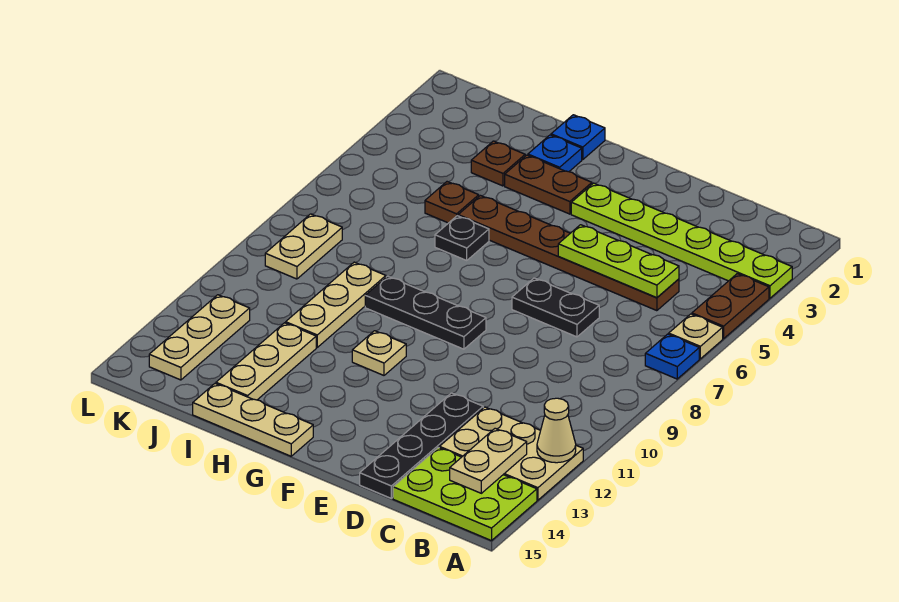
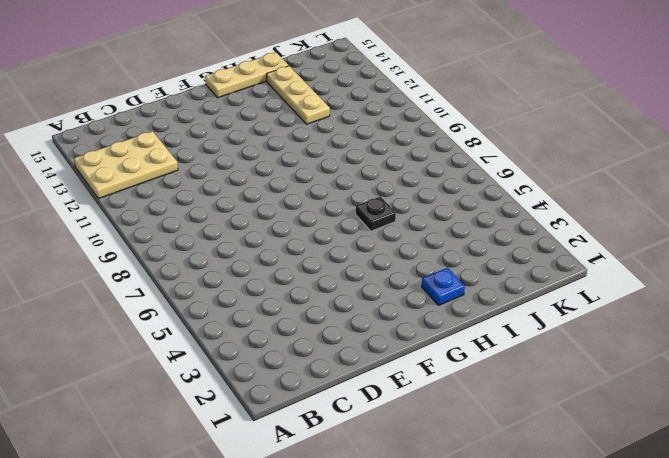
none -> lime 1x6 plate [571,183,792,298]
none -> brown 1x2 plate [692,274,769,339]
none -> tan 1x1 plate [669,314,723,359]

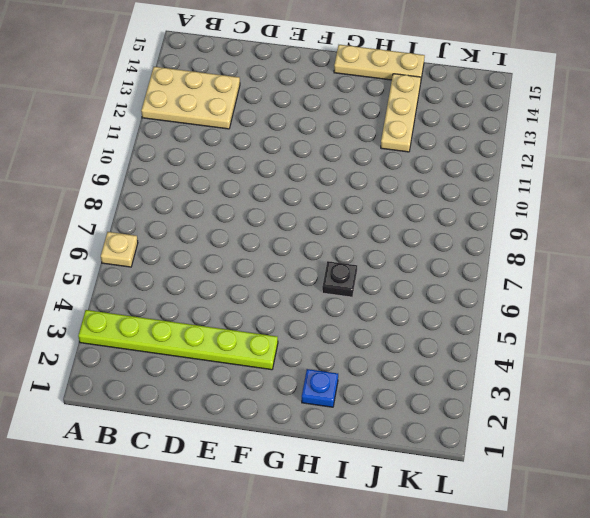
none -> brown 1x2 plate [692,274,769,339]
none -> blue 1x1 plate [645,334,699,379]
none -> lime 2x3 plate [393,448,537,541]

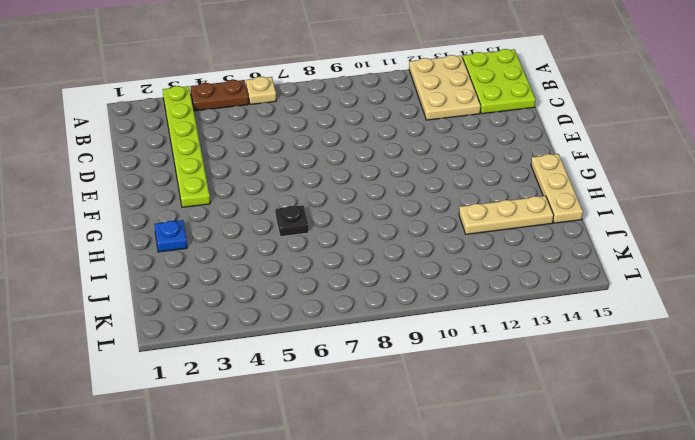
none -> blue 1x1 plate [645,334,699,379]
none -> brown 1x6 plate [458,196,679,311]
none -> black 1x2 plate [512,278,599,337]

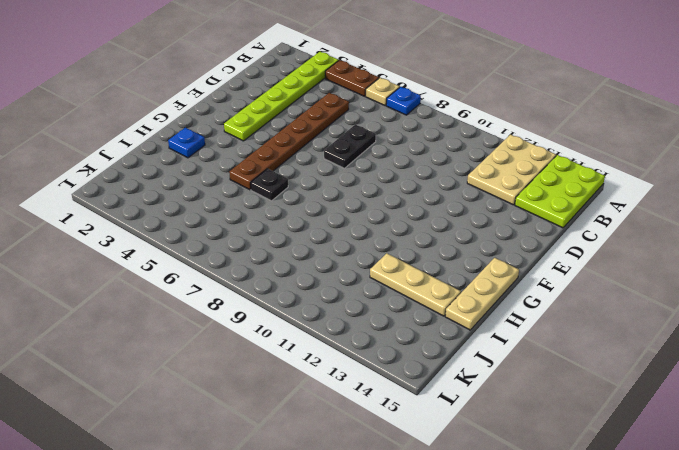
none -> black 1x4 plate [360,393,483,498]
none -> black 1x3 plate [365,276,486,349]
none -> brown 1x2 plate [505,155,592,214]

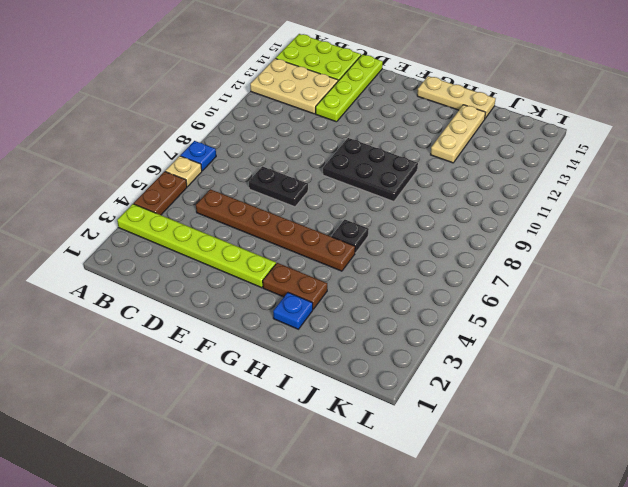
lime 1x4 plate [316,54,383,122] -> black 1x4 plate [360,393,483,498]
black 2x3 plate [323,138,418,202] -> black 1x3 plate [365,276,486,349]
none -> tan 1x1 plate [352,331,406,375]
none -> blue 1x1 plate [551,115,605,160]
none -> brown 1x1 plate [471,141,525,186]

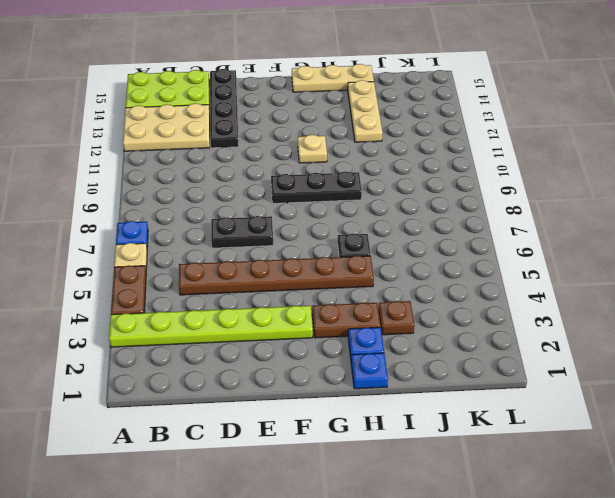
none -> brown 1x1 plate [425,182,479,223]
none -> tan 1x3 plate [286,262,386,347]
none -> tan 1x2 plate [265,214,342,279]

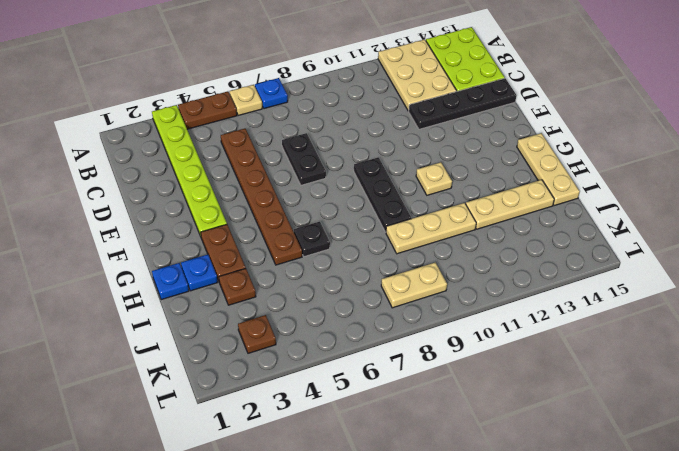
brown 1x1 plate [238,315,276,353] -> brown 1x1 plate moved to [425,182,479,223]
none -> tan 1x3 plate [149,295,250,380]
none -> tan 1x1 cone [537,398,576,463]
none -> tan 1x2 plate [450,428,527,493]

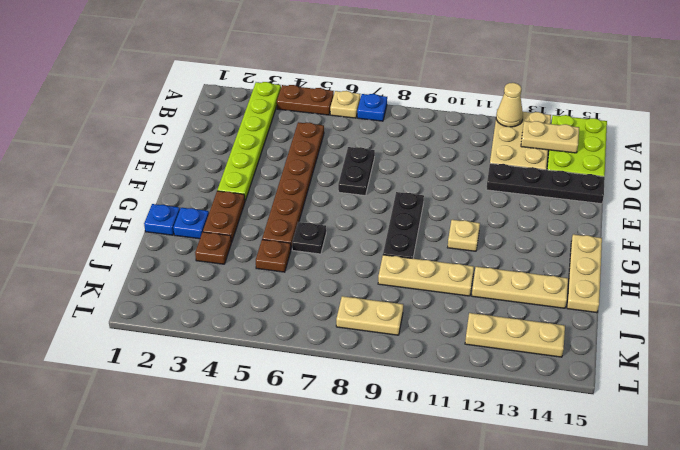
none -> lime 1x3 plate [558,225,679,298]

